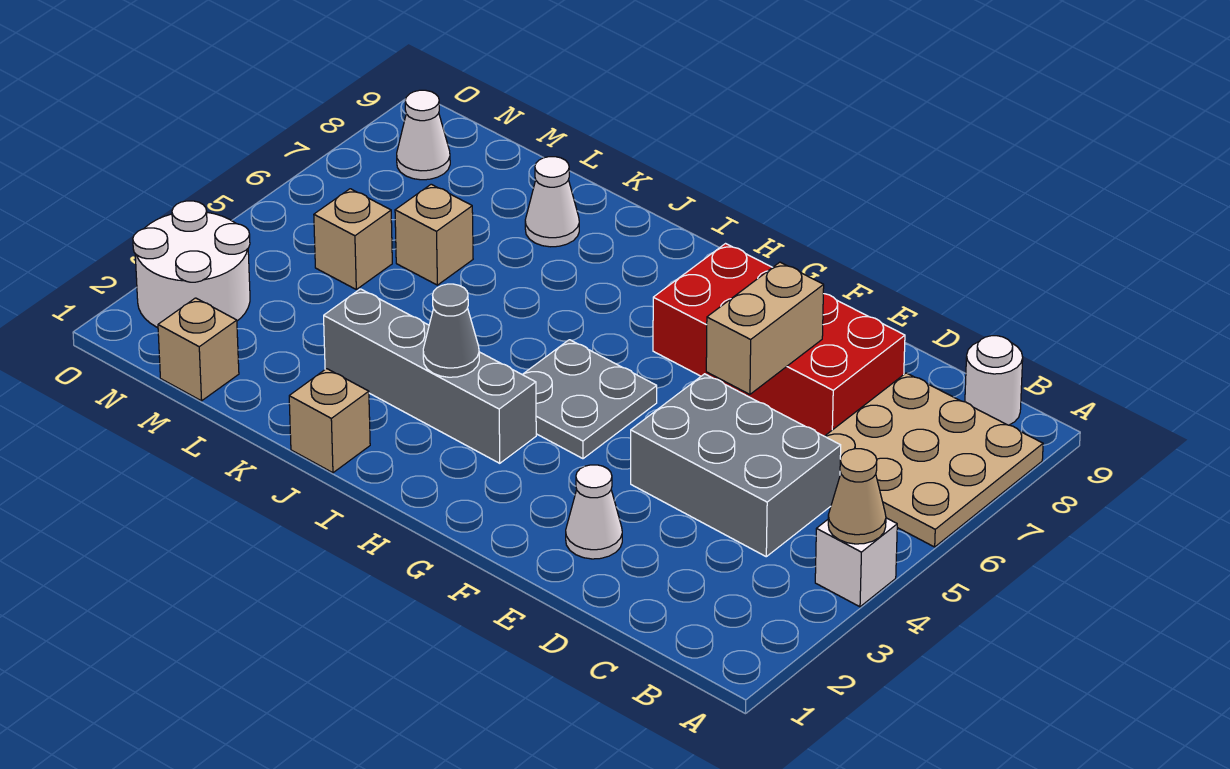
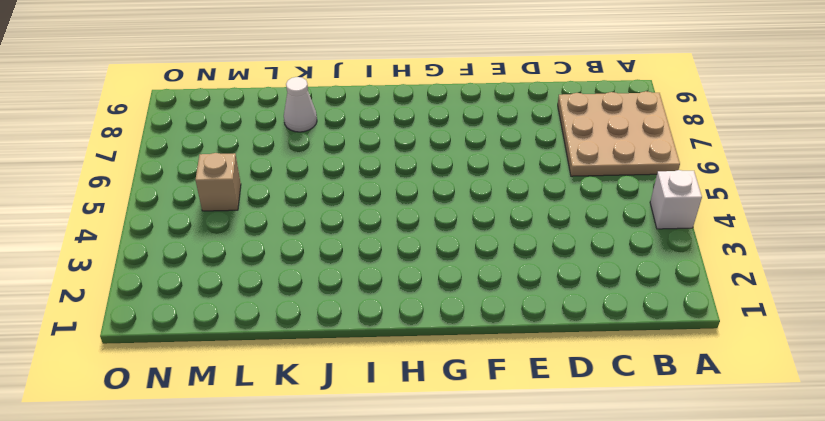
none -> white 1x1 round brick [965,336,1023,425]
none -> grey 2x3 brick [631,374,841,557]
none -> red 2x4 brick [653,244,905,436]

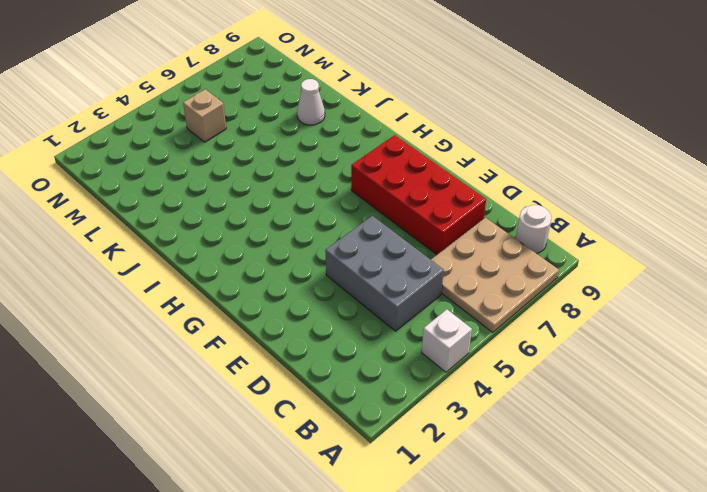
none -> white 1x1 cone [566,465,622,559]
none -> grey 2x2 plate [522,340,657,459]
none -> grey 1x4 brick [324,289,536,463]

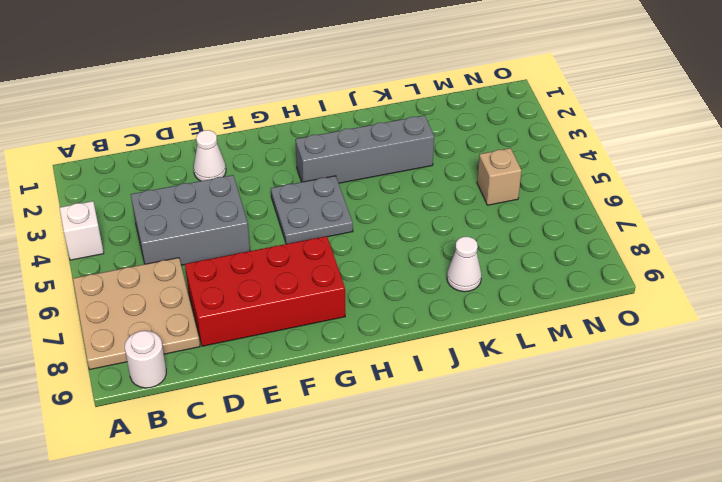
none -> tan 1x1 brick [289,369,370,473]
none -> tan 1x1 brick [395,184,473,285]
none -> tan 1x1 brick [158,298,239,401]

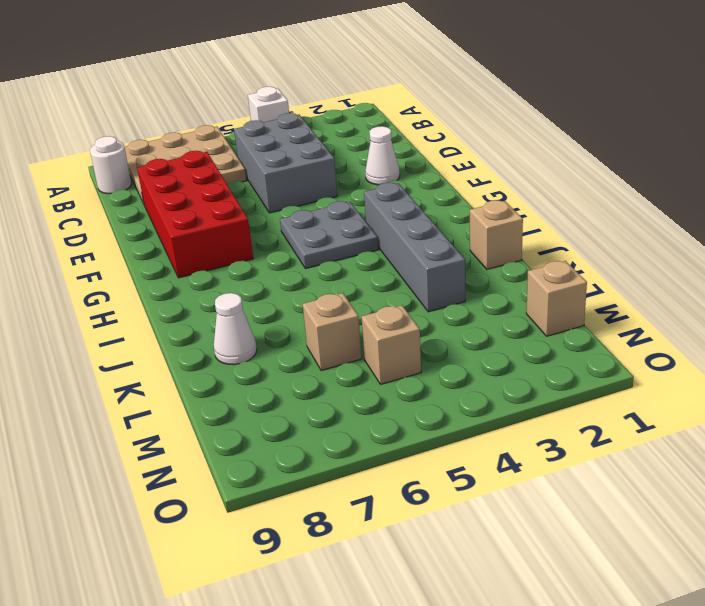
none -> white 2x2 round brick [133,201,250,328]
none -> white 1x1 cone [397,90,450,180]
none -> tan 1x1 cone [828,449,886,544]

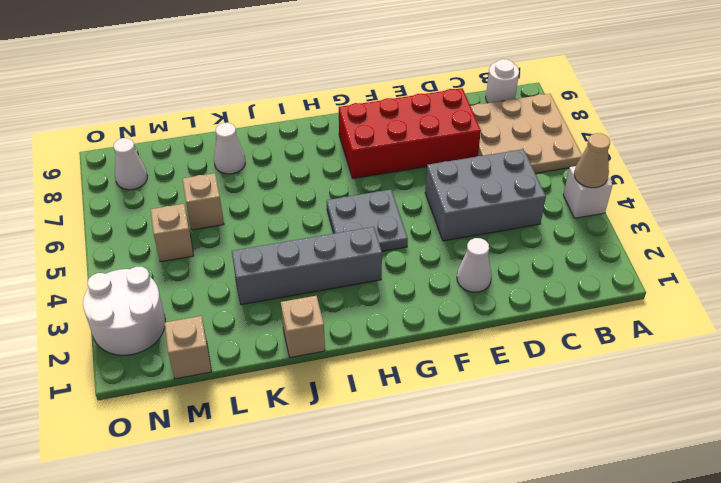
none -> tan 1x2 brick [706,262,824,394]
none -> grey 1x1 cone [423,284,479,377]

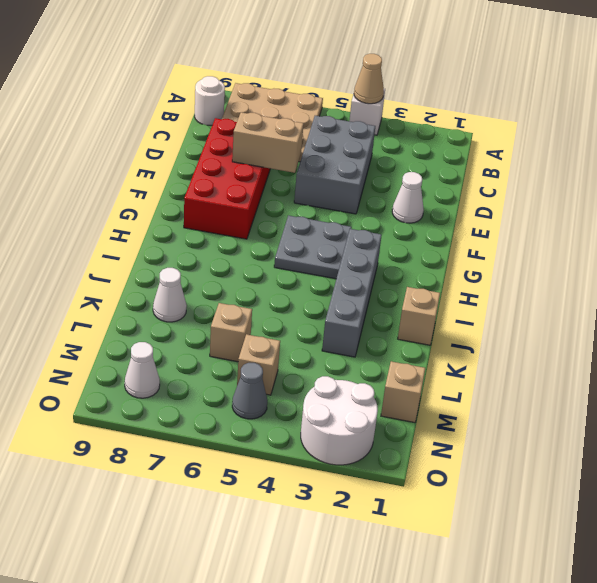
grey 1x1 cone [232,363,267,419] -> grey 1x1 cone moved to [423,284,479,377]

